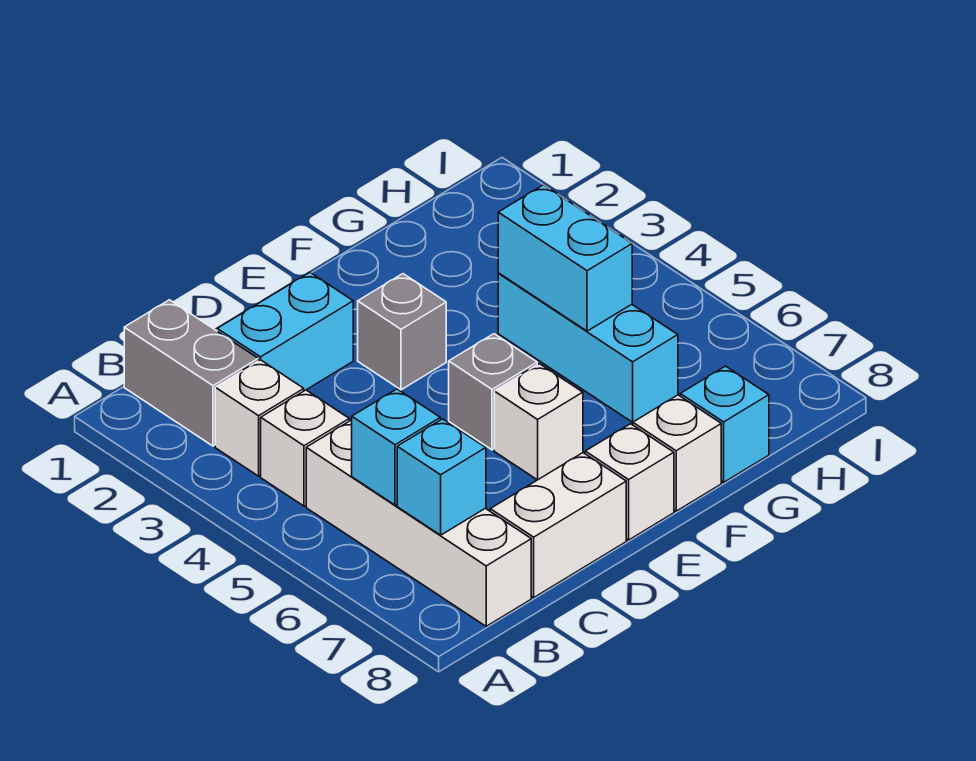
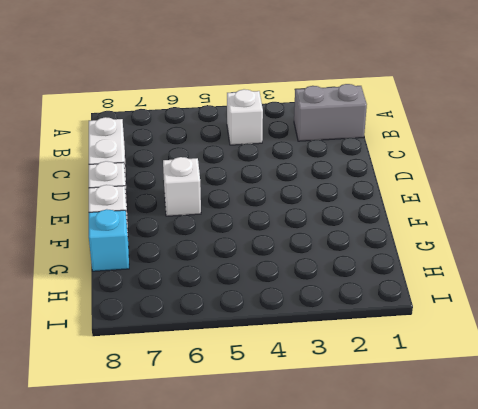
none -> white 1x1 brick [215,360,304,476]
none -> white 1x4 brick [306,420,531,626]
none -> cyan 1x2 brick [217,272,353,391]

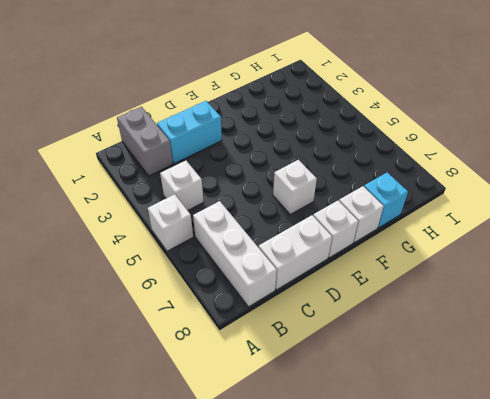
white 1x1 brick [148,194,193,251] -> white 1x1 brick moved to [215,360,304,476]
white 1x3 brick [193,201,277,307] -> white 1x4 brick [306,420,531,626]
none -> grey 1x1 brick [358,274,446,390]
none -> grey 1x1 brick [449,334,537,450]
none -> cyan 1x3 brick [498,274,678,422]

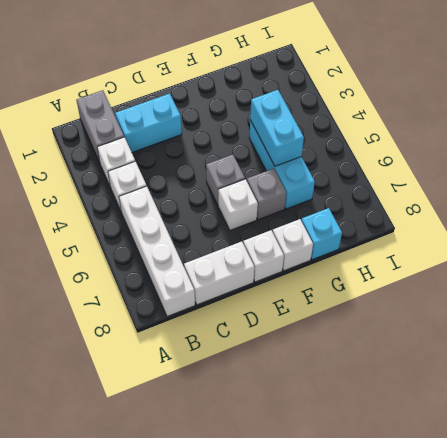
grey 1x1 brick [247,169,286,220] -> grey 1x1 brick moved to [358,274,446,390]
none -> cyan 1x1 brick [352,389,440,505]
none -> cyan 1x1 brick [397,419,486,535]

